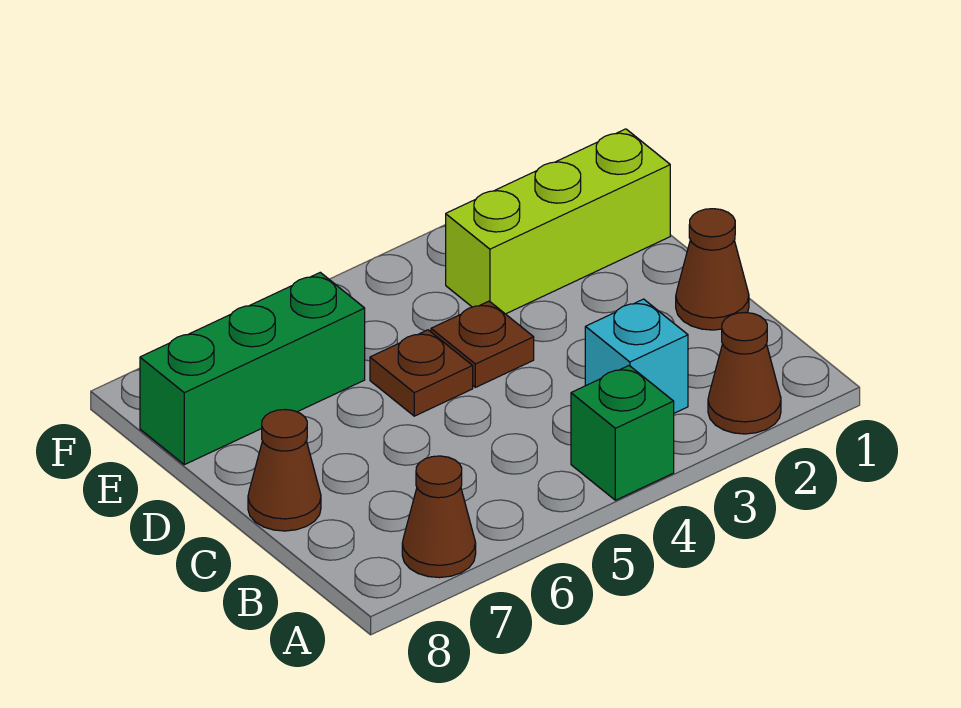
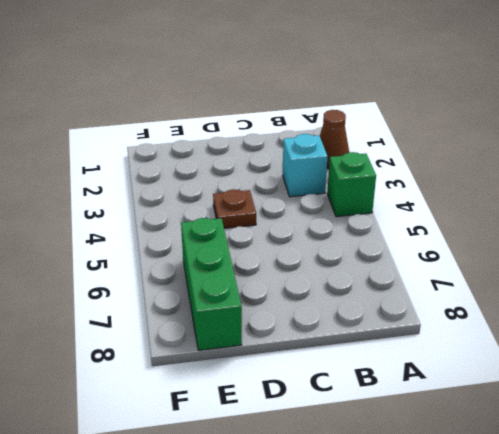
none -> brown 1x1 cone [402,456,476,578]
none -> brown 1x1 cone [676,209,749,330]

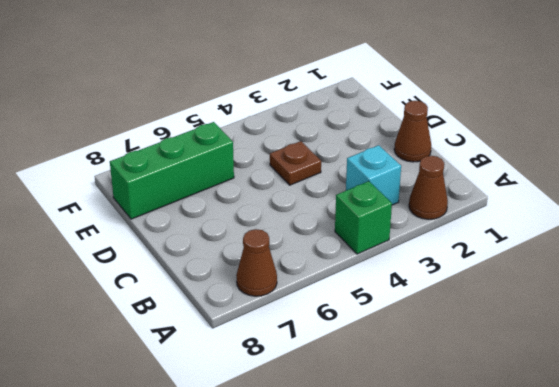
none -> brown 1x1 cone [248,410,321,531]
none -> brown 1x1 plate [370,330,473,416]

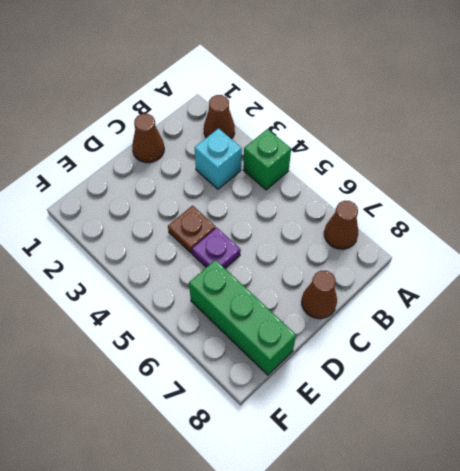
purple 1x1 plate [192,228,241,268] -> brown 1x1 plate [370,330,473,416]
none -> lime 1x3 brick [446,129,670,314]

